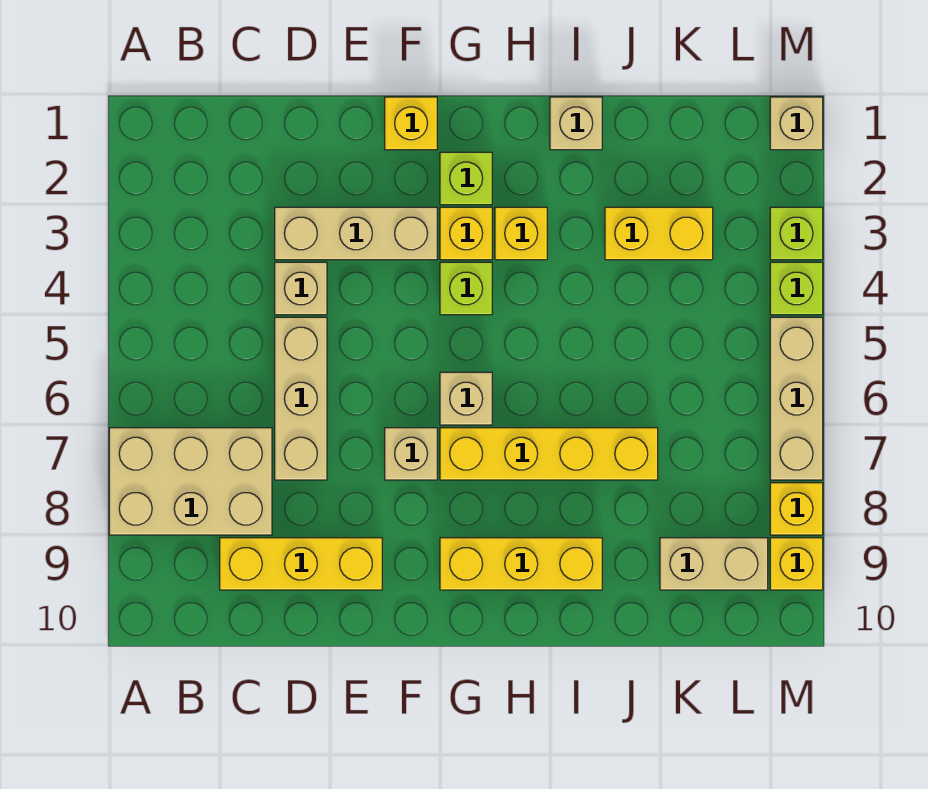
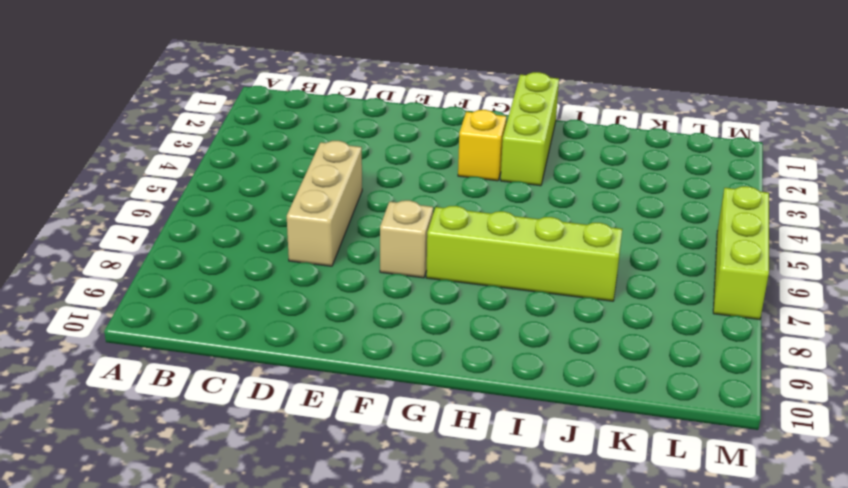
lime 1x4 brick [426,206,622,301] -> yellow 1x4 brick [440,428,658,480]
lime 1x3 brick [501,72,559,186] -> yellow 1x1 brick [495,207,547,260]
lime 1x3 brick [713,186,769,320] -> tan 1x3 brick [770,317,823,480]
none -> tan 2x3 brick [109,428,272,535]
none -> yellow 1x3 brick [220,538,382,590]
none -> tan 1x3 brick [275,207,437,260]

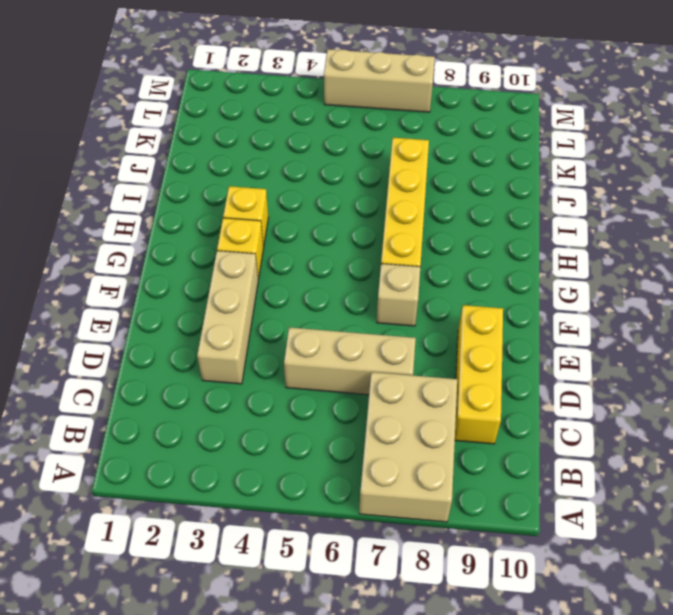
none -> tan 1x1 brick [275,262,327,315]
none -> yellow 1x1 brick [385,97,437,150]
none -> lime 1x1 brick [440,152,492,205]

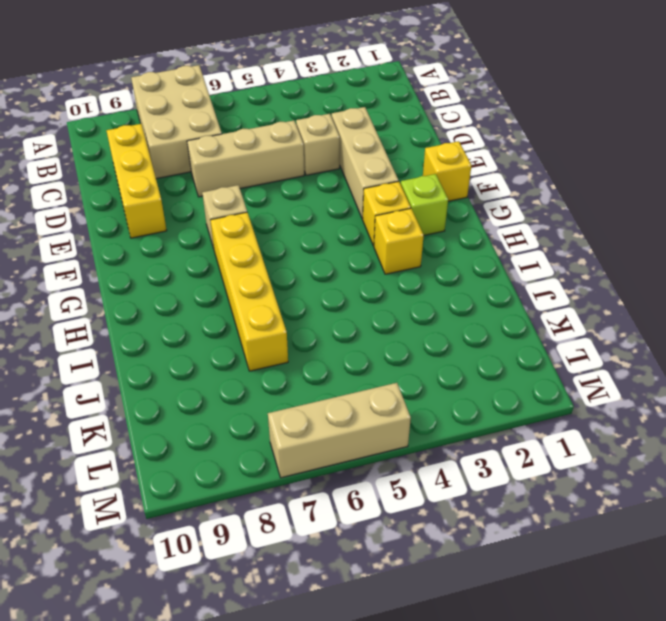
none -> lime 1x1 brick [440,262,492,315]
none -> tan 1x1 brick [440,372,492,425]
none -> yellow 1x3 brick [440,538,602,590]

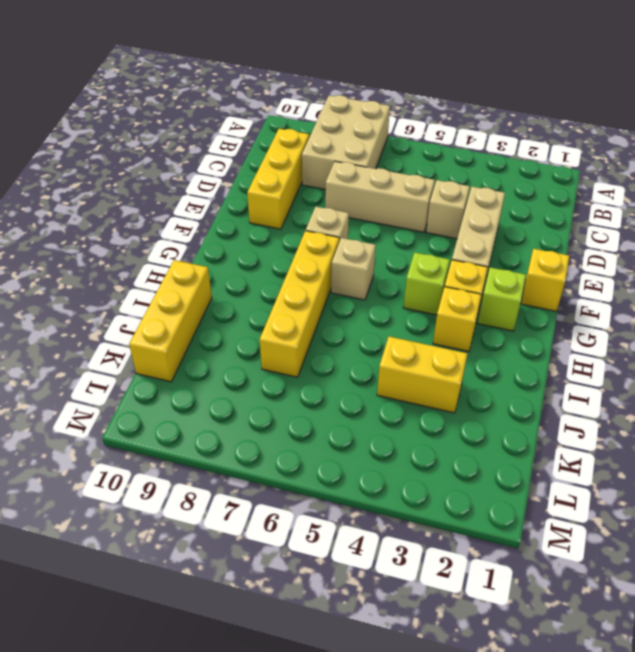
yellow 1x3 brick [129,260,212,382] -> yellow 1x3 brick moved to [440,538,602,590]
yellow 1x2 brick [377,337,467,413] -> yellow 1x2 brick turned to [605,207,713,260]
none -> tan 1x1 brick [550,97,602,150]
none -> tan 1x2 brick [660,538,768,590]
none -> tan 1x1 brick [770,97,823,150]

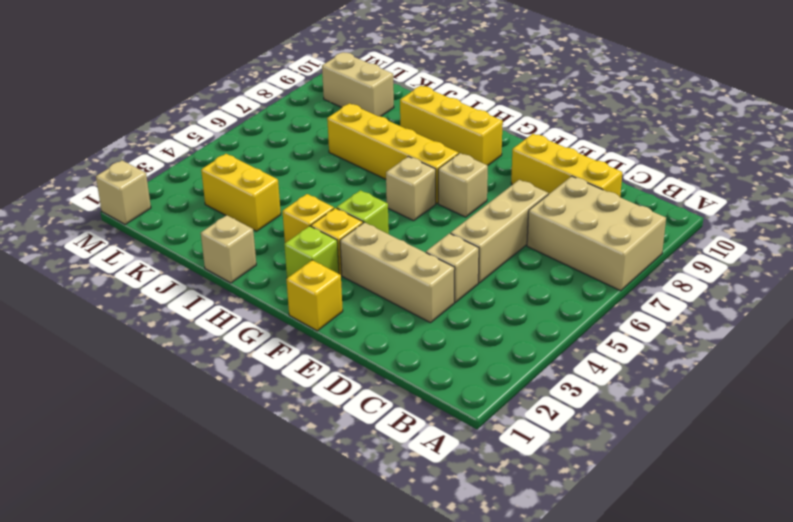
none -> lime 1x1 brick [770,207,823,260]
none -> lime 1x1 brick [770,262,823,315]
none -> tan 1x3 brick [770,317,823,480]

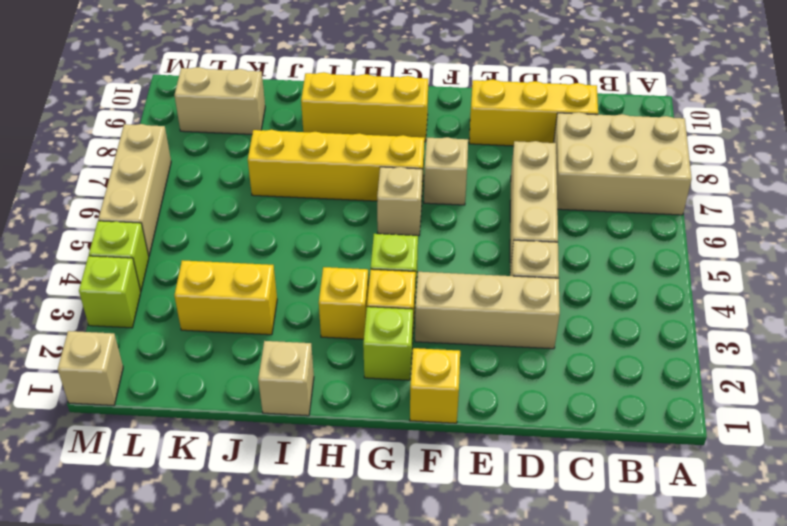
none -> yellow 1x1 brick [770,483,823,535]
none -> yellow 1x1 brick [770,538,823,590]

